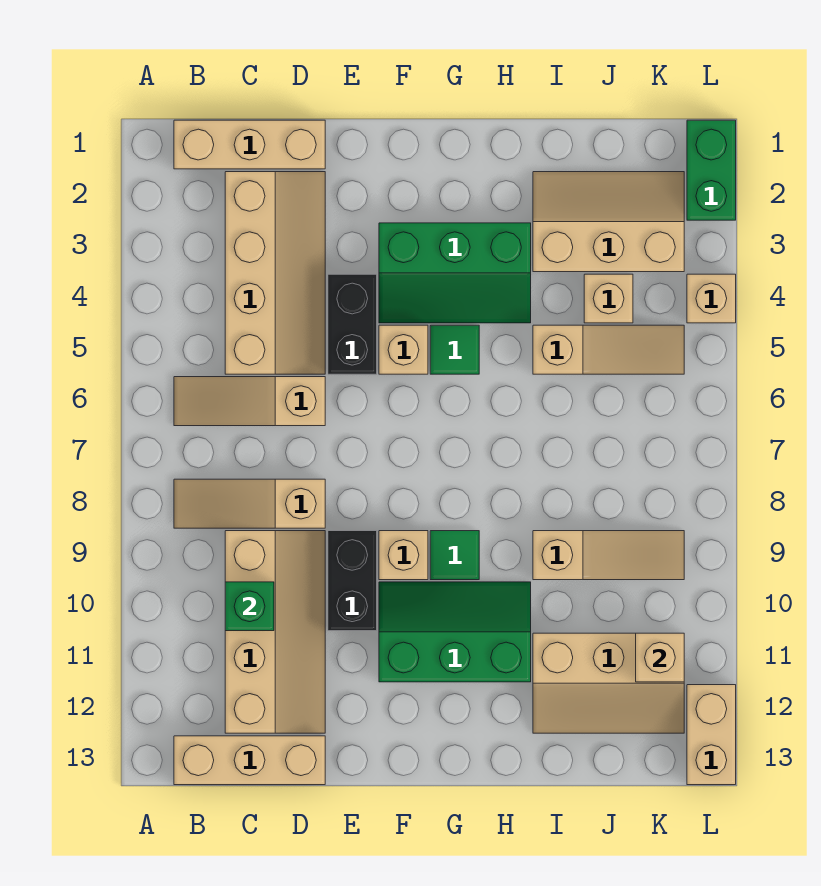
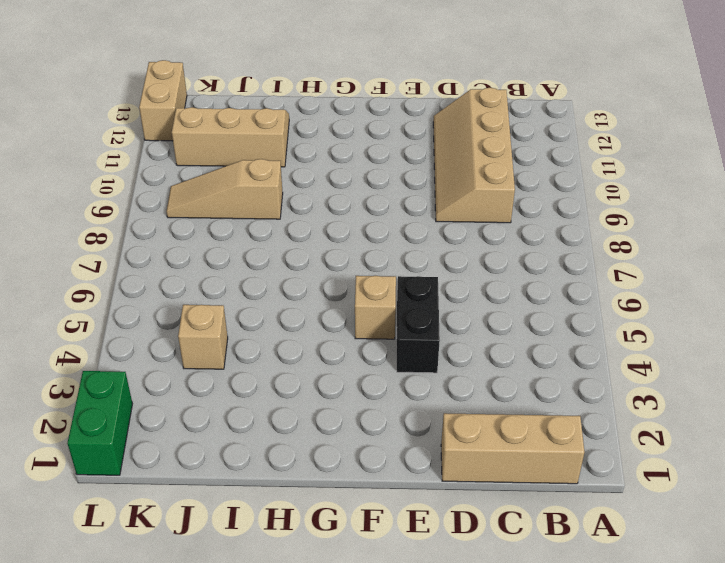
none -> tan 1x3 slope [174,377,325,426]
none -> tan 1x3 slope [174,479,325,528]
none -> tan 1x3 brick [174,736,325,785]

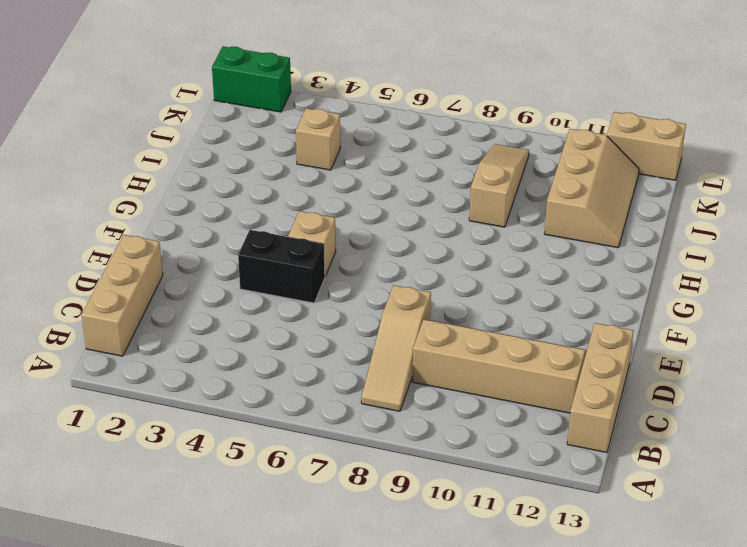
none -> tan 1x3 slope [174,377,325,426]
none -> tan 2x4 slope [225,172,325,374]
none -> black 1x2 brick [328,531,377,631]

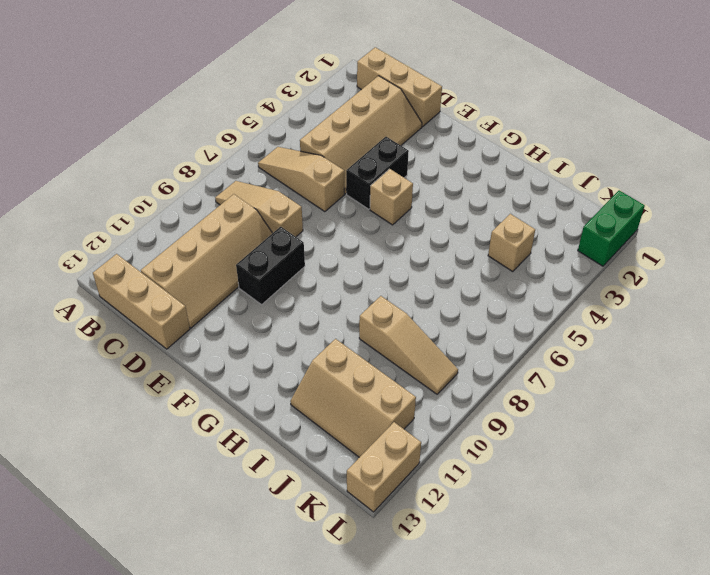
none -> green 2x3 slope [379,223,531,323]
none -> tan 1x1 brick [379,531,428,580]
none -> green 2x3 slope [379,582,531,682]

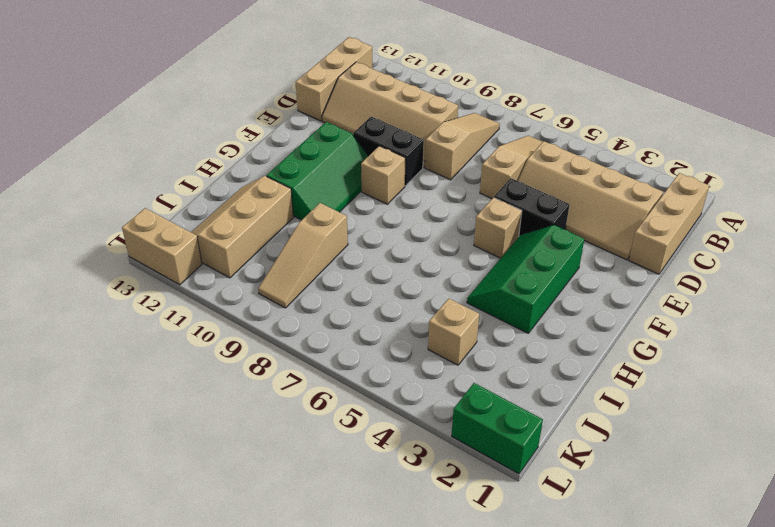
none -> green 1x1 tile [430,325,479,374]
none -> green 1x1 tile [430,531,479,580]
none -> tan 2x3 slope [533,172,684,272]

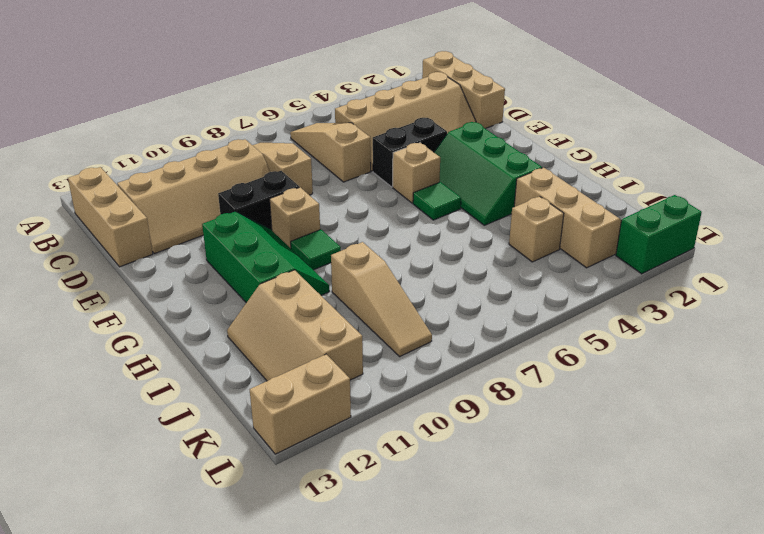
none -> tan 1x3 slope [533,325,684,374]
none -> tan 1x1 brick [687,274,736,323]
none -> green 1x1 brick [225,582,274,631]

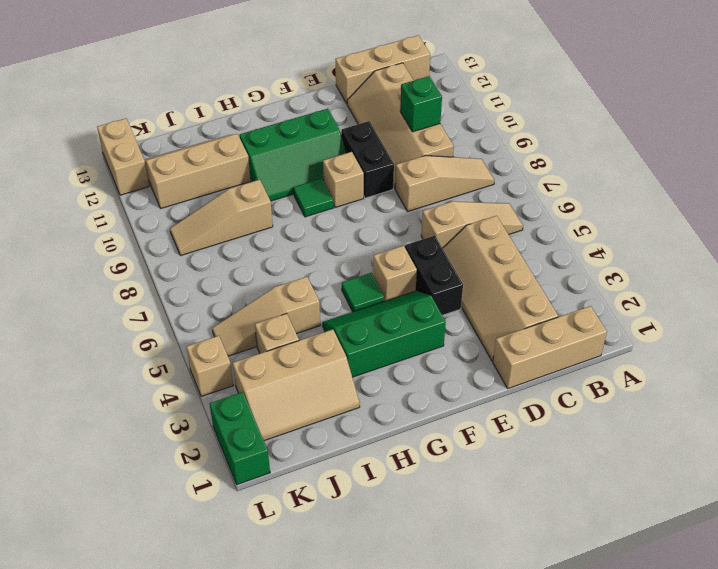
none -> tan 1x1 brick [636,633,684,682]

